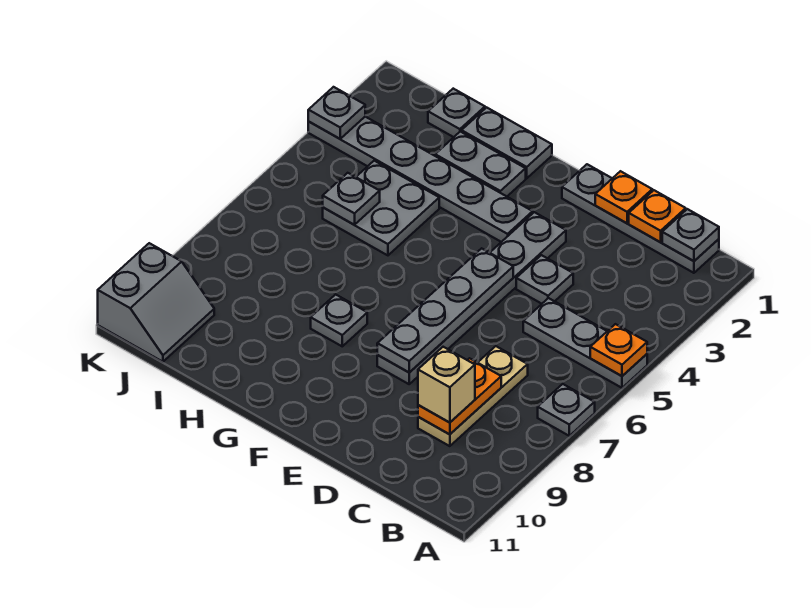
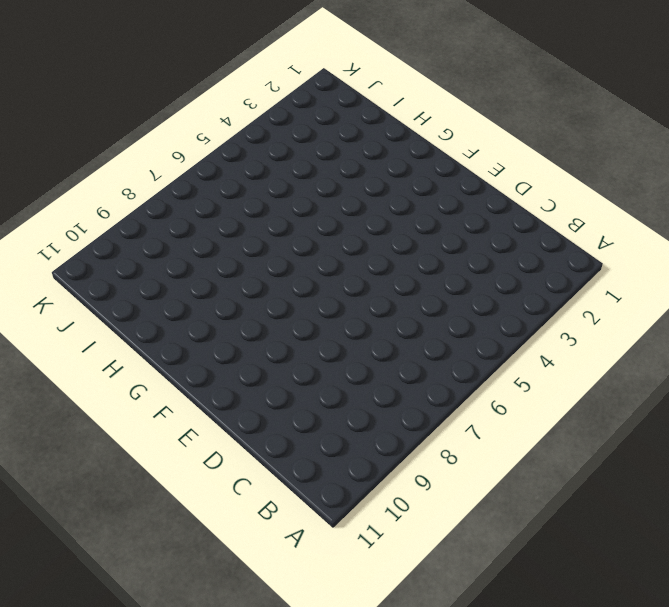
none -> grey 1x3 plate [523,298,647,388]
none -> grey 1x1 plate [538,384,595,436]
none -> grey 1x4 plate [562,164,719,273]

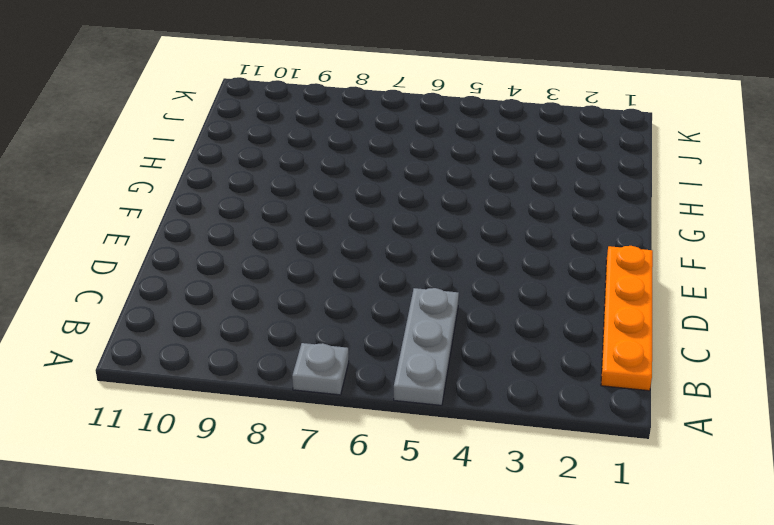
orange 1x4 plate [601,246,653,391] -> grey 1x4 plate [562,164,719,273]
none -> tan 1x3 plate [418,346,528,446]
none -> grey 1x1 plate [516,255,573,304]
none -> grey 1x6 plate [377,212,566,384]

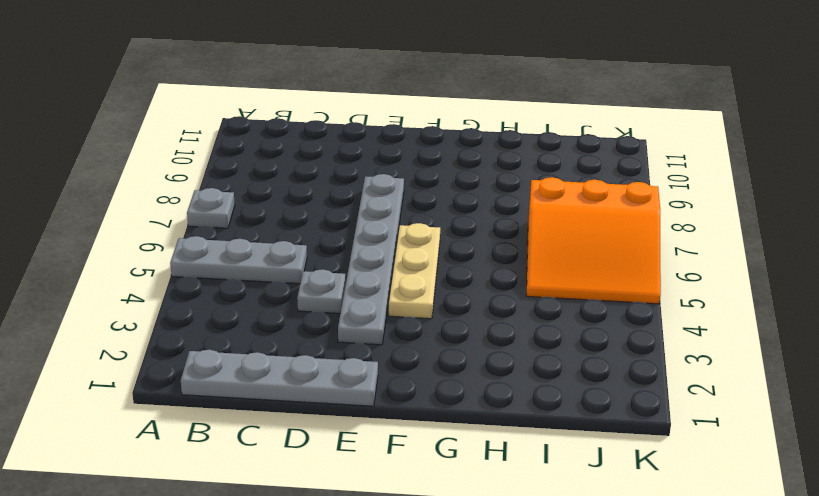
tan 1x3 plate [389,223,440,319] -> tan 1x3 plate moved to [418,346,528,446]
orange 3x3 slope [526,177,661,304] -> grey 2x2 plate [323,161,439,255]
none -> grey 1x6 plate [308,117,533,242]
none -> grey 1x2 plate [462,107,552,178]
none -> grey 1x2 plate [435,131,526,196]

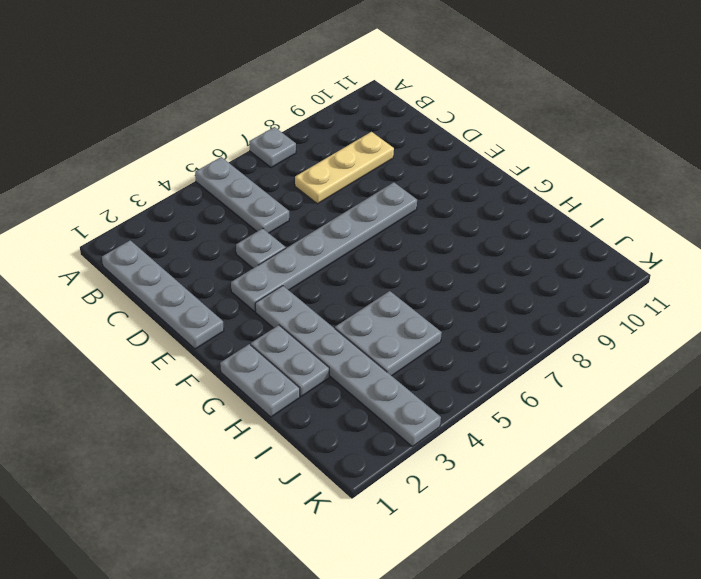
none -> grey 1x1 plate [311,294,367,346]
none -> grey 1x1 plate [428,89,485,137]
none -> grey 2x2 slope [98,243,214,362]

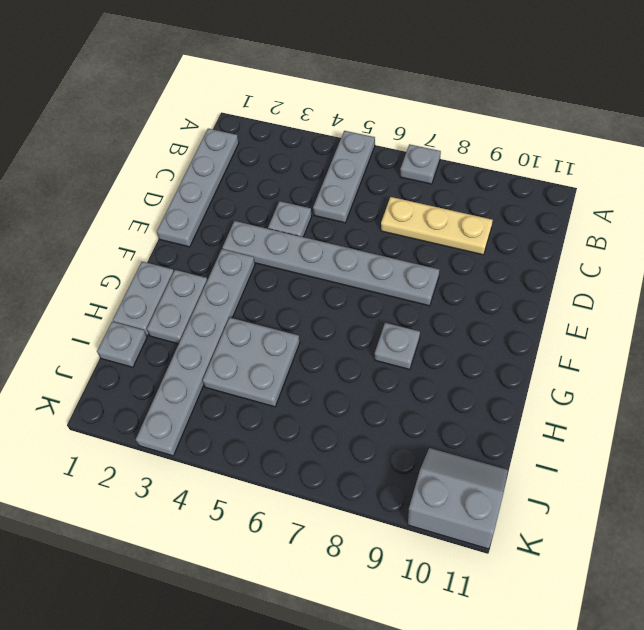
none -> orange 1x1 plate [590,324,647,376]
none -> grey 1x1 plate [662,209,719,261]
none -> orange 1x1 plate [629,190,686,242]

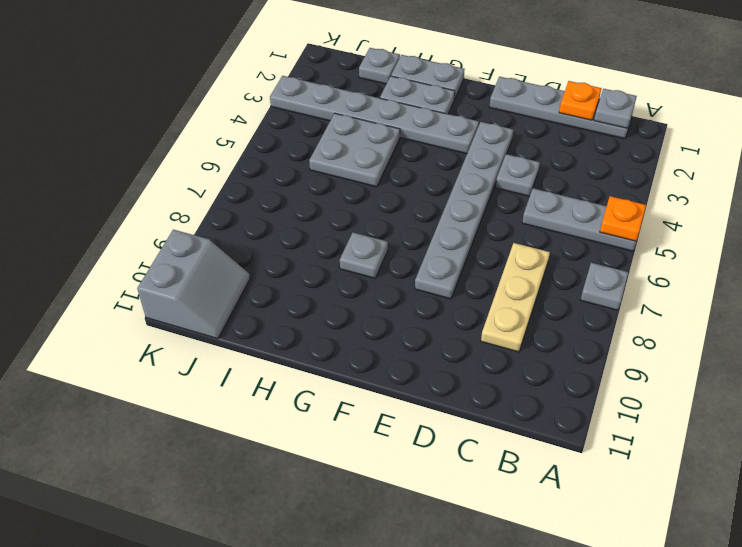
none -> orange 1x2 plate [418,358,501,434]
none -> orange 1x1 plate [595,171,652,223]
none -> grey 1x4 plate [377,248,513,372]

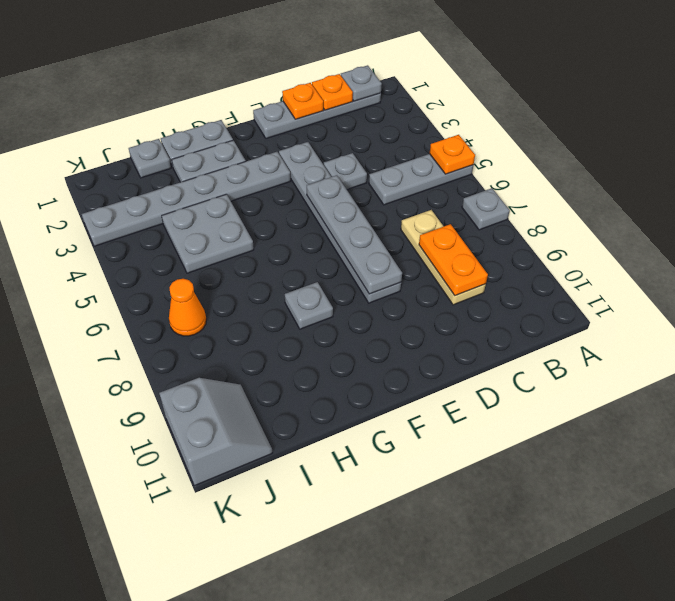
orange 1x1 cone [169,279,206,336] -> none
none -> grey 1x1 plate [323,173,380,225]
none -> grey 1x1 plate [308,87,365,139]
none -> tan 1x1 brick [418,347,475,423]

